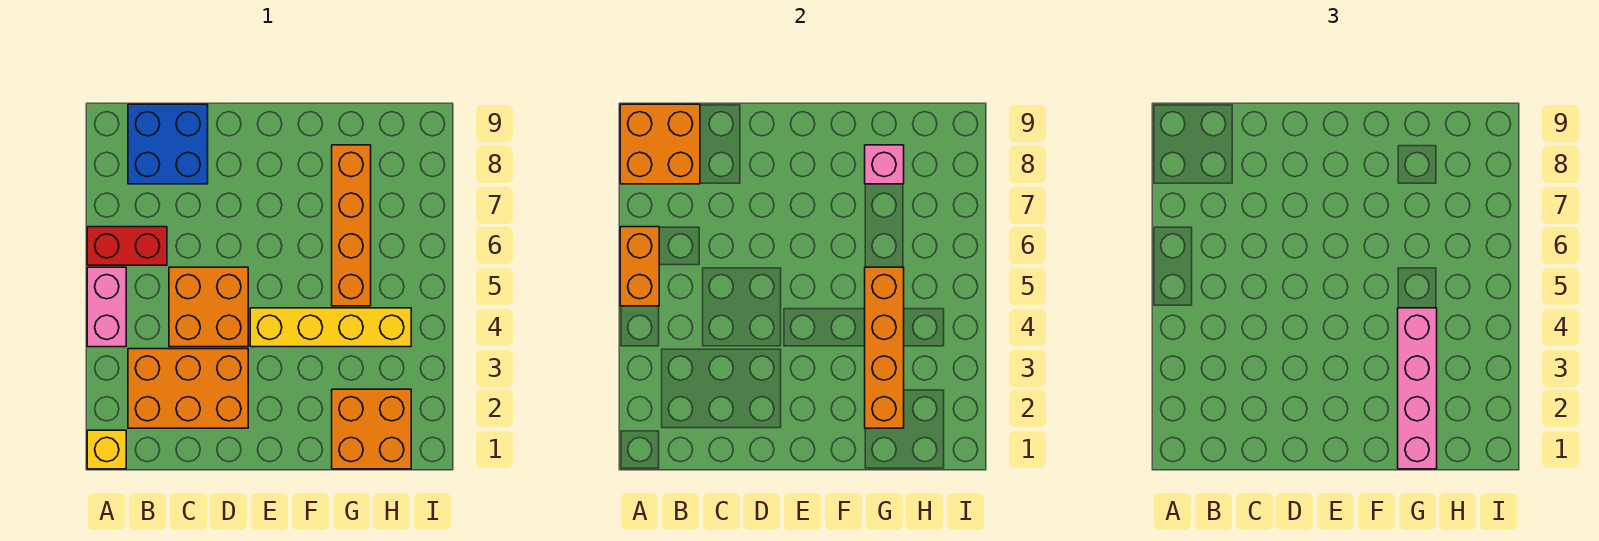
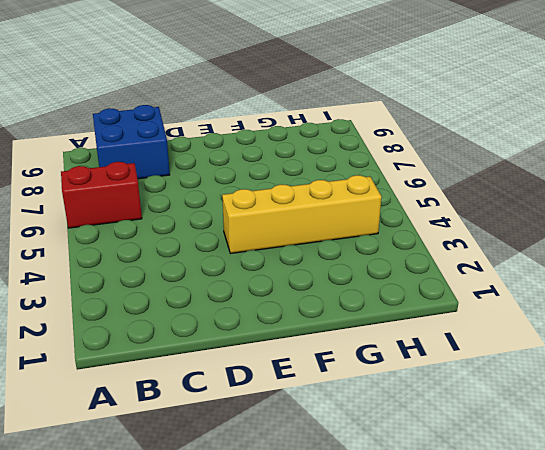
none -> yellow 1x1 brick [87,430,126,469]
none -> pink 1x2 brick [87,267,126,347]
none -> orange 2x3 brick [128,349,248,428]

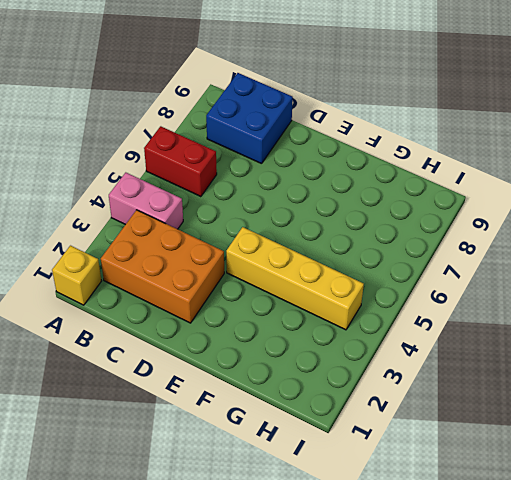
pink 1x2 brick [109,173,183,229] -> pink 1x2 brick turned to [87,267,126,347]
none -> orange 2x2 brick [169,267,248,347]
none -> orange 2x2 brick [332,389,411,469]
none -> orange 1x4 brick [332,145,371,306]

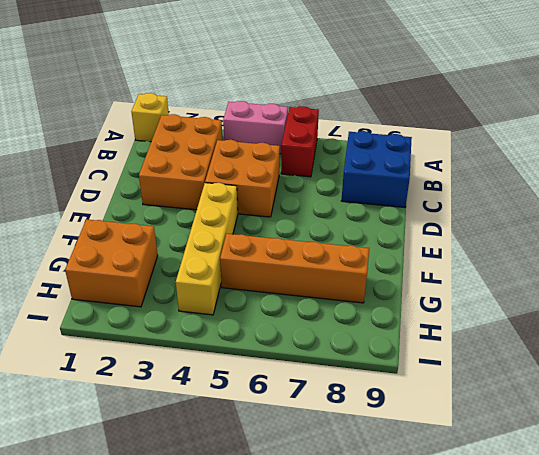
none -> orange 1x2 brick [620,227,659,306]
none -> orange 2x2 brick [620,104,700,184]
none -> orange 1x4 brick [865,267,904,428]

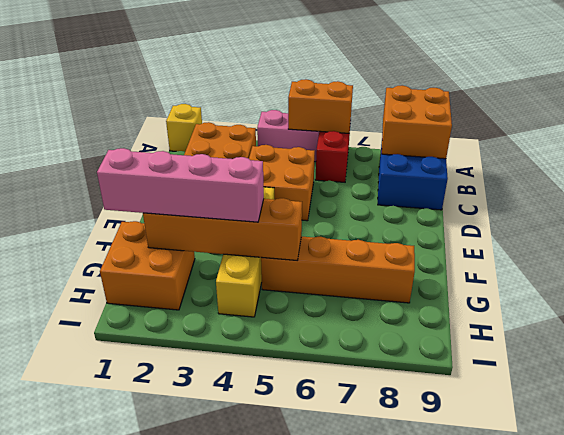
none -> pink 1x1 brick [865,145,904,184]

